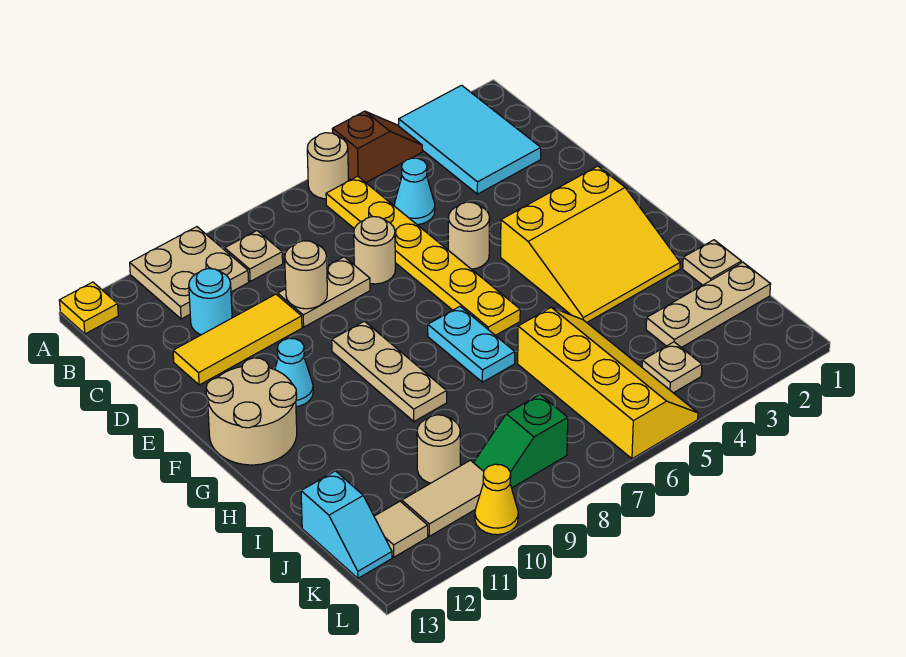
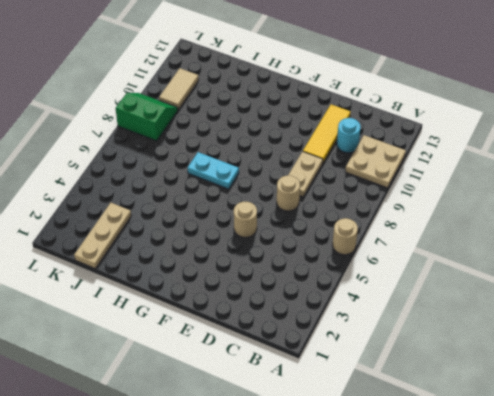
green 2x2 slope [116,93,178,141] -> green 1x2 slope [474,395,568,488]
none -> cyan 2x3 tile [399,85,541,194]
none -> brown 1x2 slope [332,111,422,183]
none -> yellow 1x1 plate [59,282,118,334]

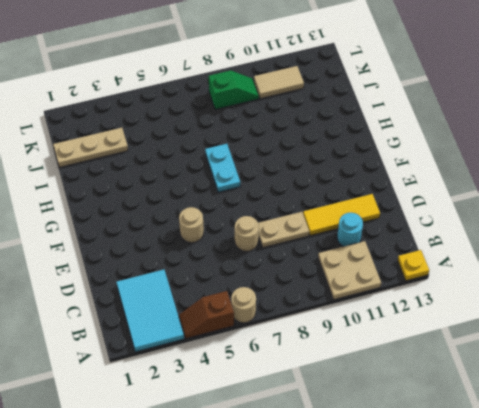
none -> yellow 1x6 plate [326,176,520,336]
none -> tan 1x1 plate [225,231,283,281]
none -> cyan 1x1 cone [394,158,435,225]

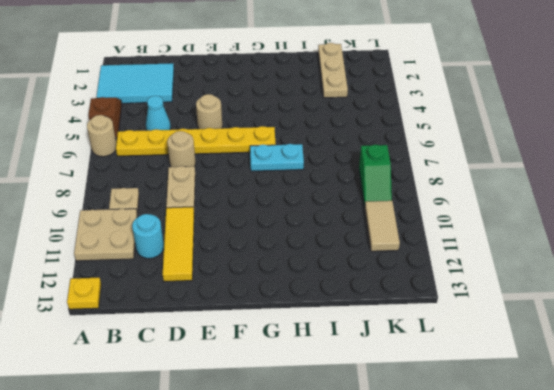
none -> yellow 3x3 slope [501,166,680,322]
none -> tan 1x3 plate [332,321,447,421]
none -> cyan 1x1 cone [275,338,313,407]

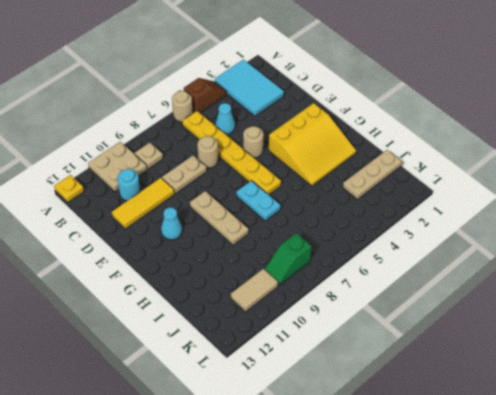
none -> tan 2x2 round brick [206,358,297,465]
none -> tan 1x1 plate [683,240,741,285]
none -> yellow 2x4 slope [518,308,698,459]

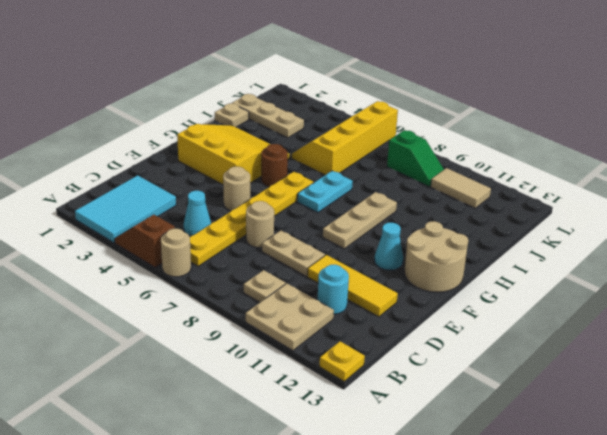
brown 1x1 round brick [261,144,288,187] -> none
none -> tan 1x1 round brick [417,415,460,483]
none -> cyan 1x2 slope [301,471,392,578]
none -> tan 1x1 plate [642,342,702,393]

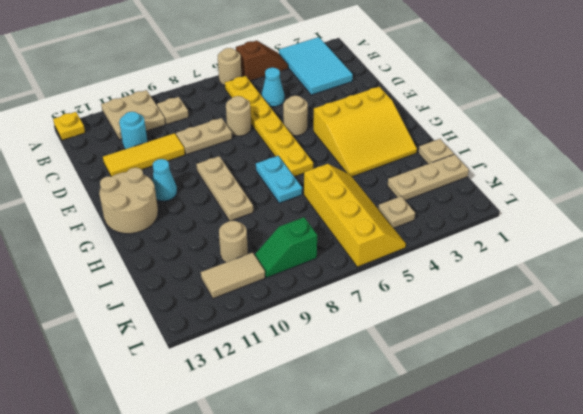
none -> cyan 1x2 slope [301,471,392,578]
none -> tan 1x1 tile [374,501,428,557]
none -> yellow 1x1 cone [475,464,518,535]

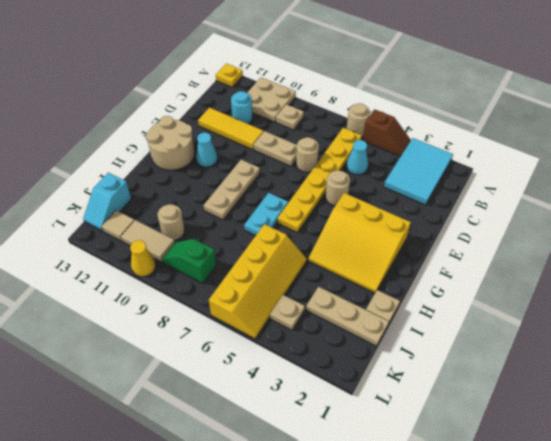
none -> tan 1x1 round brick [285,241,327,309]

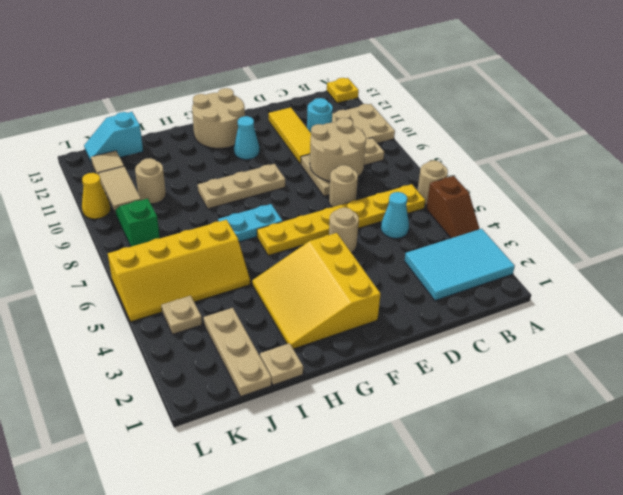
tan 2x2 round brick [310,118,366,181] -> tan 1x1 round brick [285,241,327,309]

